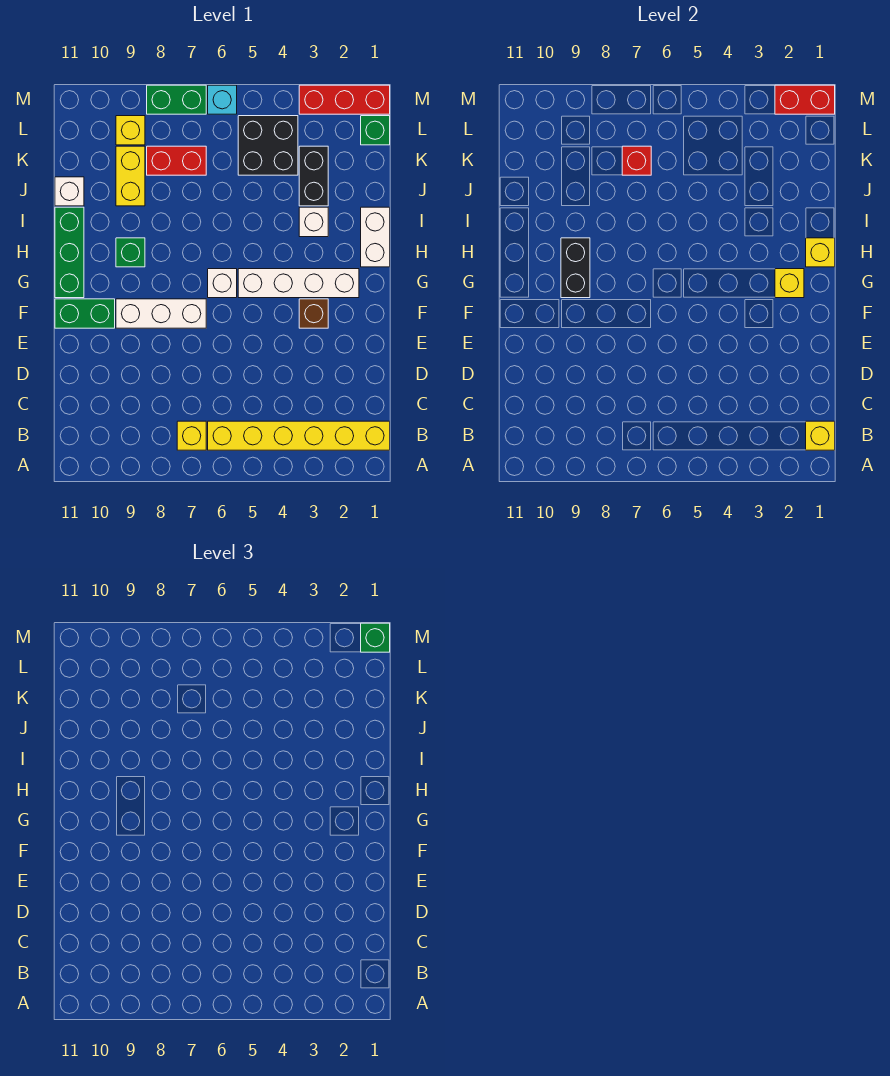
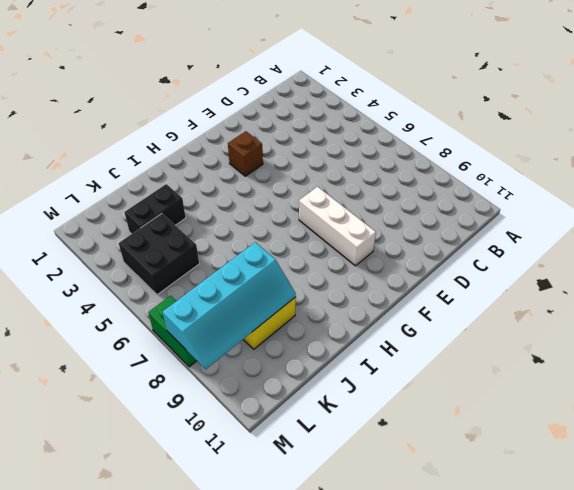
cyan 2x4 slope [163,242,296,369] -> none
none -> yellow 1x6 brick [208,421,390,450]
none -> yellow 1x1 brick [177,421,206,450]
none -> green 1x2 brick [55,299,115,328]

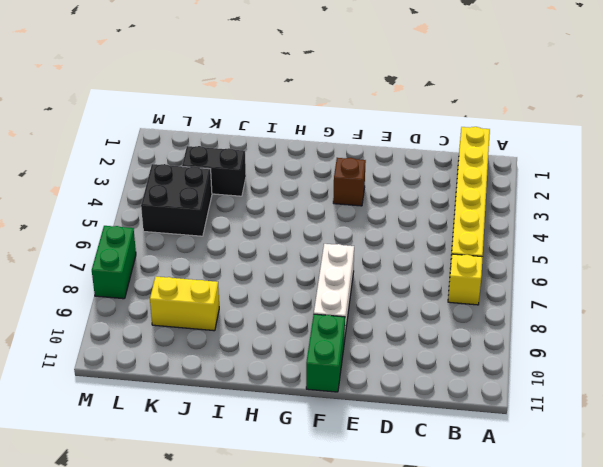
none -> white 1x4 brick [238,269,359,298]
none -> white 1x1 brick [208,269,237,298]
none -> green 1x3 brick [55,207,84,298]

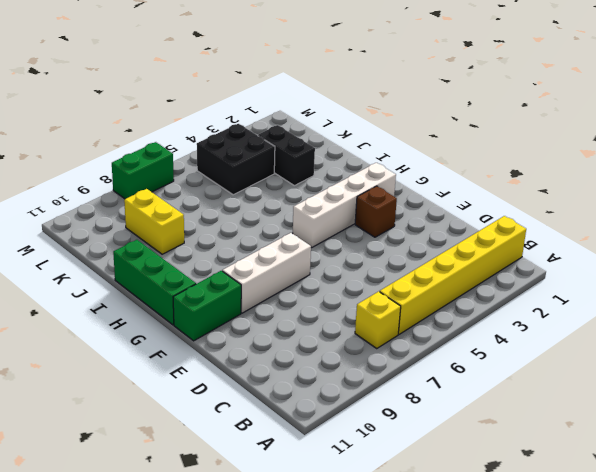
none -> white 1x1 brick [208,269,237,298]
none -> white 1x2 brick [361,207,390,267]
none -> green 1x1 brick [116,238,145,267]

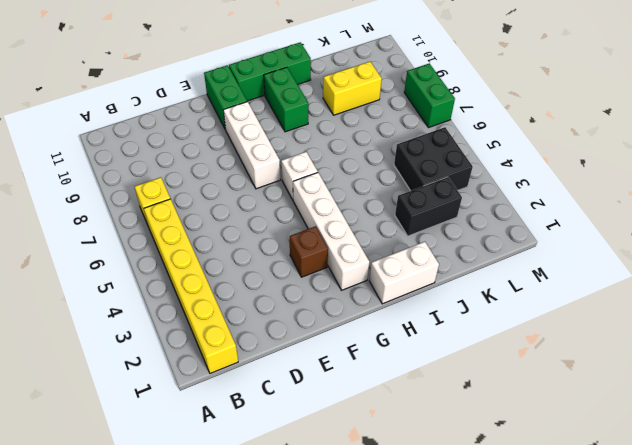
green 1x2 brick [264,67,308,132] -> green 1x1 brick [116,238,145,267]
none -> white 1x1 brick [299,207,328,237]
none -> white 1x1 brick [55,177,84,206]
none -> red 1x2 brick [147,146,206,175]

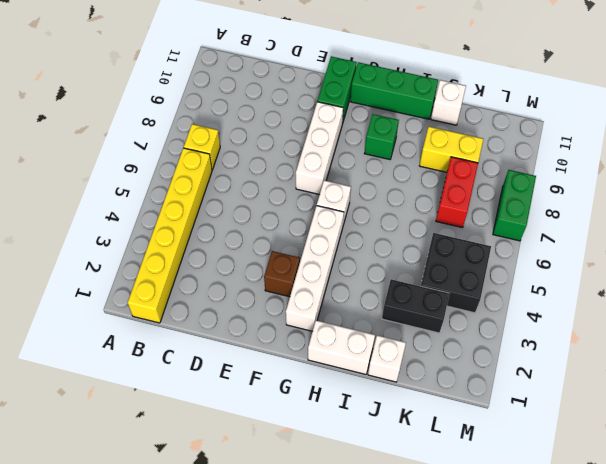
white 1x1 brick [368,335,406,382] -> white 1x1 brick moved to [299,207,328,237]
none -> green 1x1 brick [361,116,390,145]
none -> yellow 1x1 brick [116,116,145,145]
none -> red 1x3 brick [299,85,390,114]

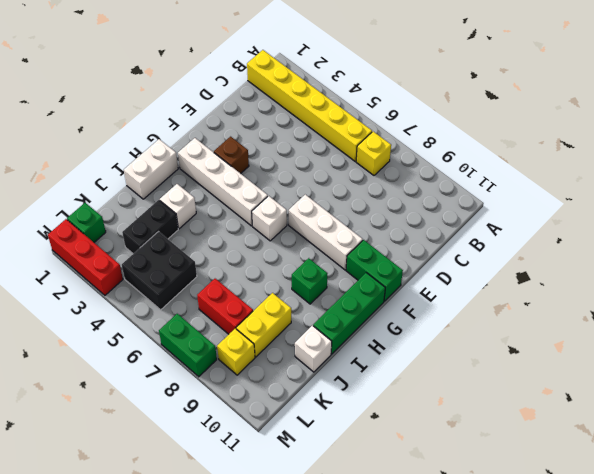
none -> cyan 1x1 brick [208,85,237,114]
none -> yellow 1x1 brick [806,421,835,450]
none -> yellow 1x1 brick [775,269,804,298]

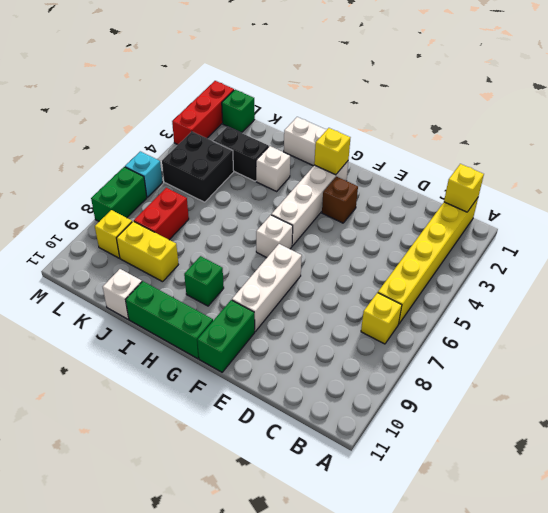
none -> black 1x2 brick [561,238,590,298]
none -> yellow 1x1 brick [806,238,835,267]
none -> red 1x1 brick [622,146,651,175]

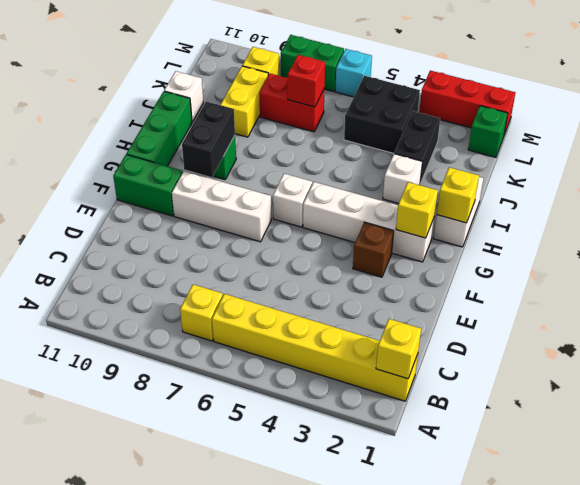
none -> red 1x2 brick [775,85,835,114]
none -> green 1x1 brick [361,623,390,652]

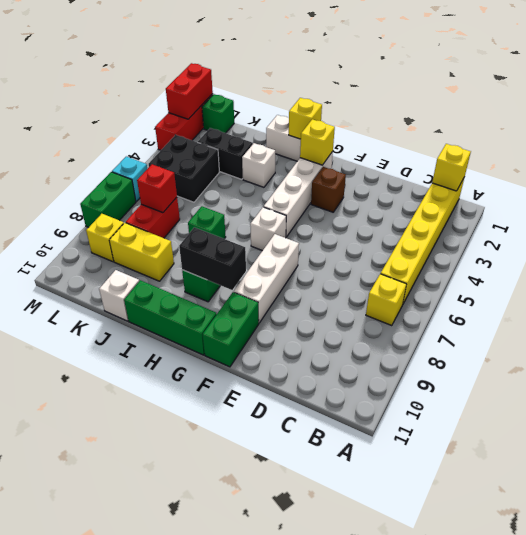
green 1x1 brick [188,206,226,239] -> green 1x1 brick moved to [361,623,390,652]

